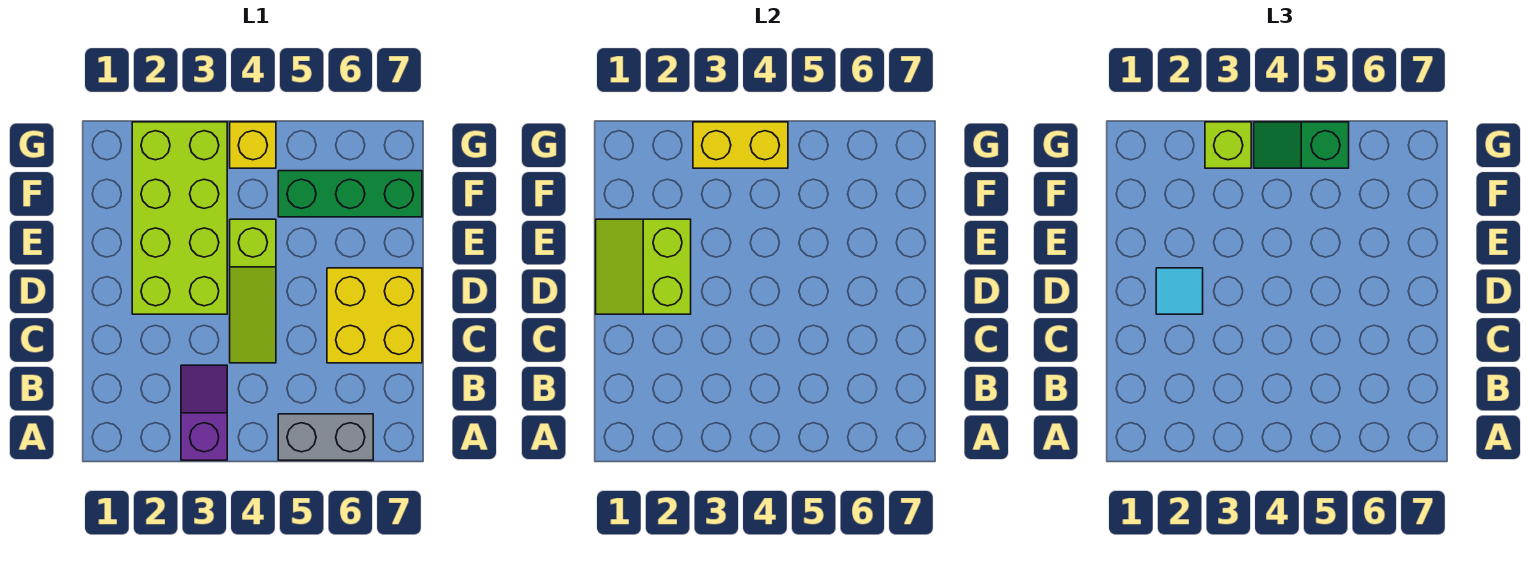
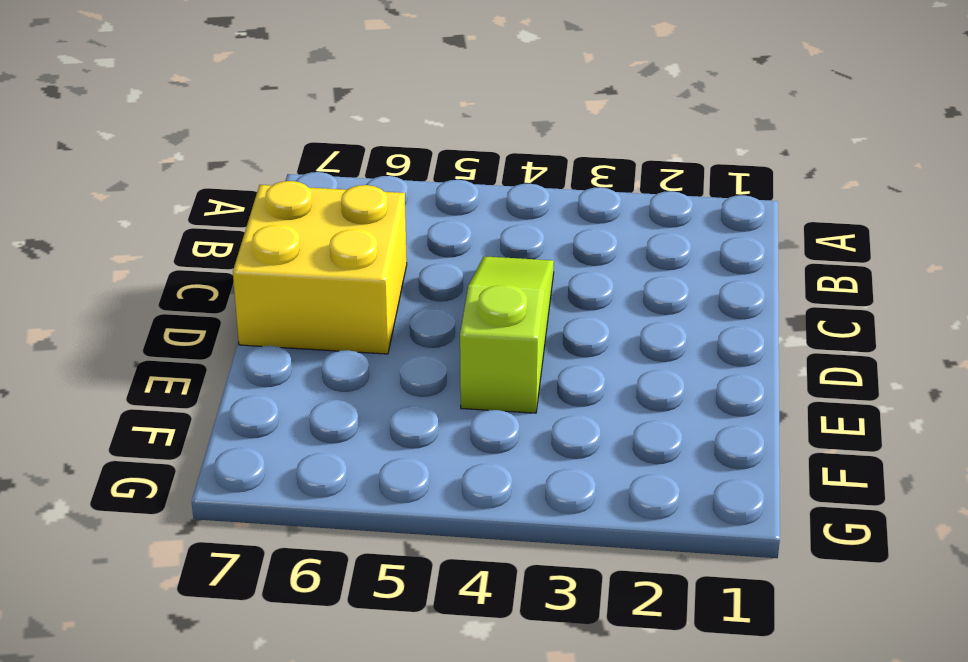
none -> purple 1x2 slope [181,365,227,460]
none -> grey 1x2 brick [278,414,373,460]
none -> lime 2x4 brick [132,122,227,314]

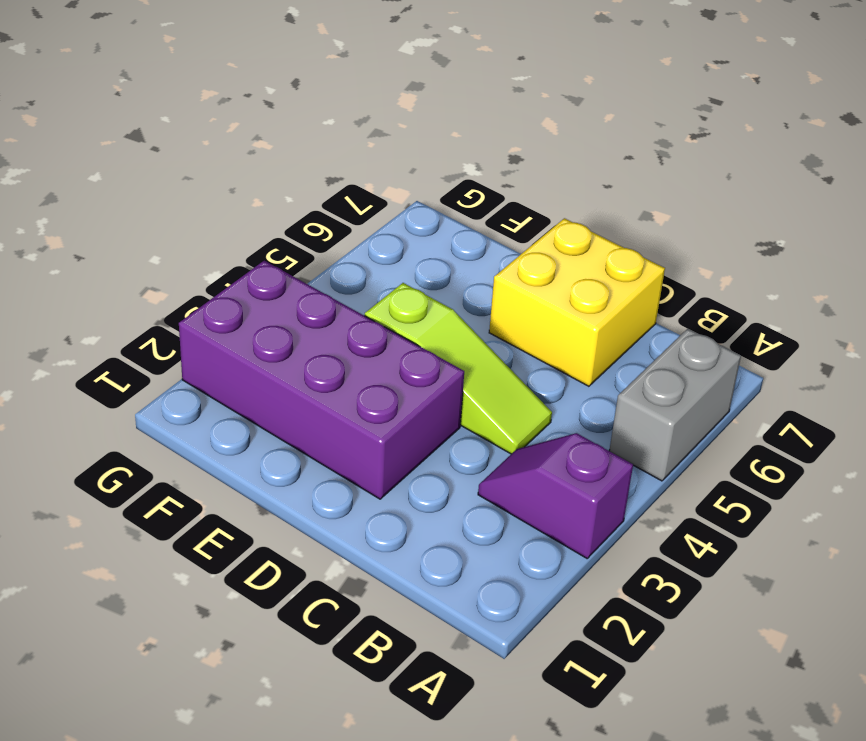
purple 2x4 brick [179,261,464,499] -> lime 2x4 brick [132,122,227,314]
none -> green 1x3 brick [278,171,422,217]
none -> yellow 1x1 brick [230,122,276,168]
none -> lime 2x2 slope [596,219,691,314]

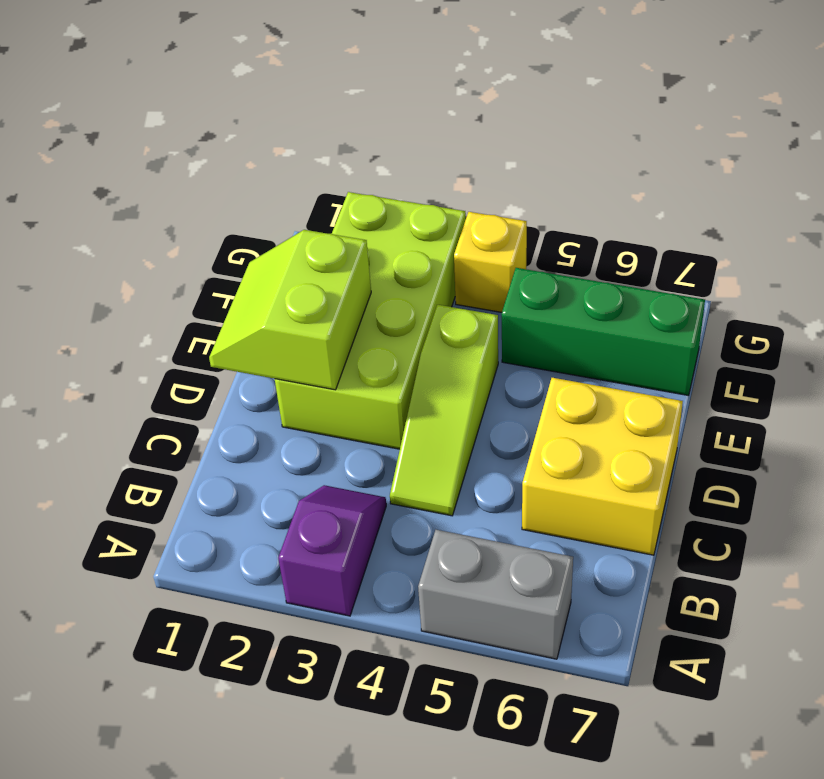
none -> yellow 1x2 brick [693,122,788,168]
none -> cyan 1x1 tile [1156,268,1203,314]
none -> lime 1x1 brick [1205,122,1251,168]

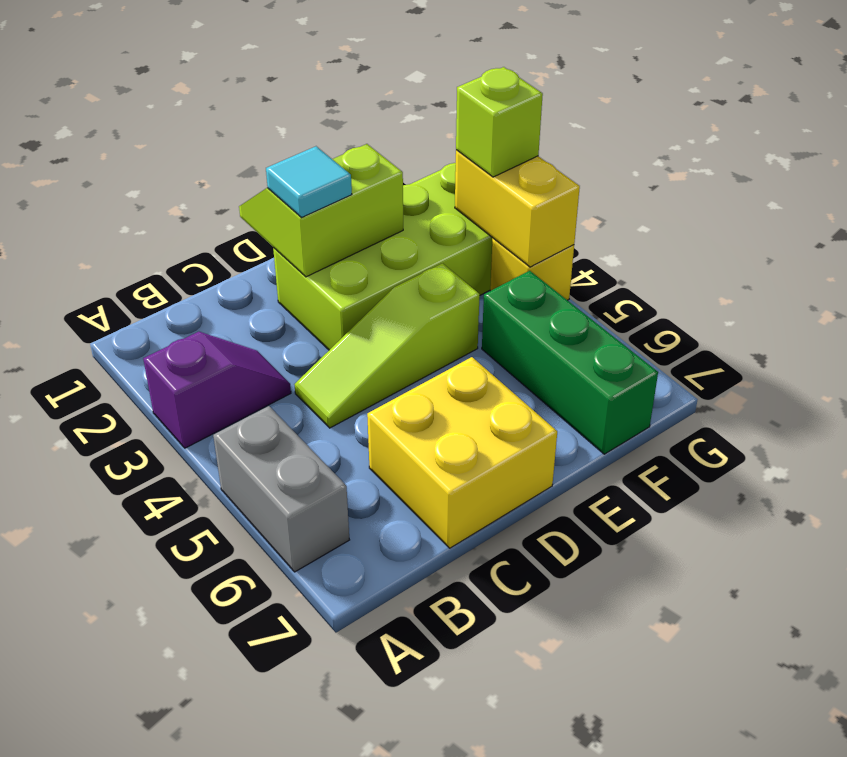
none -> green 1x2 slope [1254,122,1349,168]

